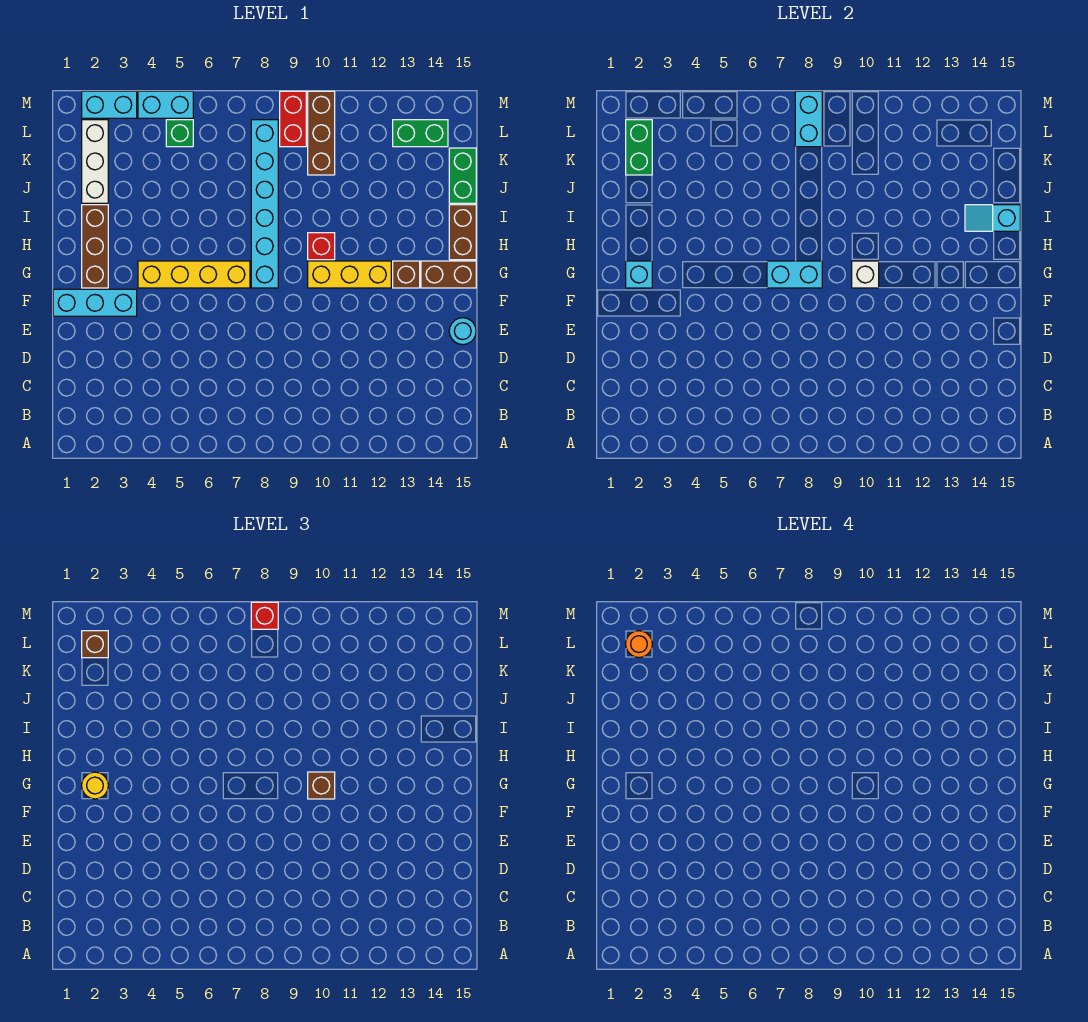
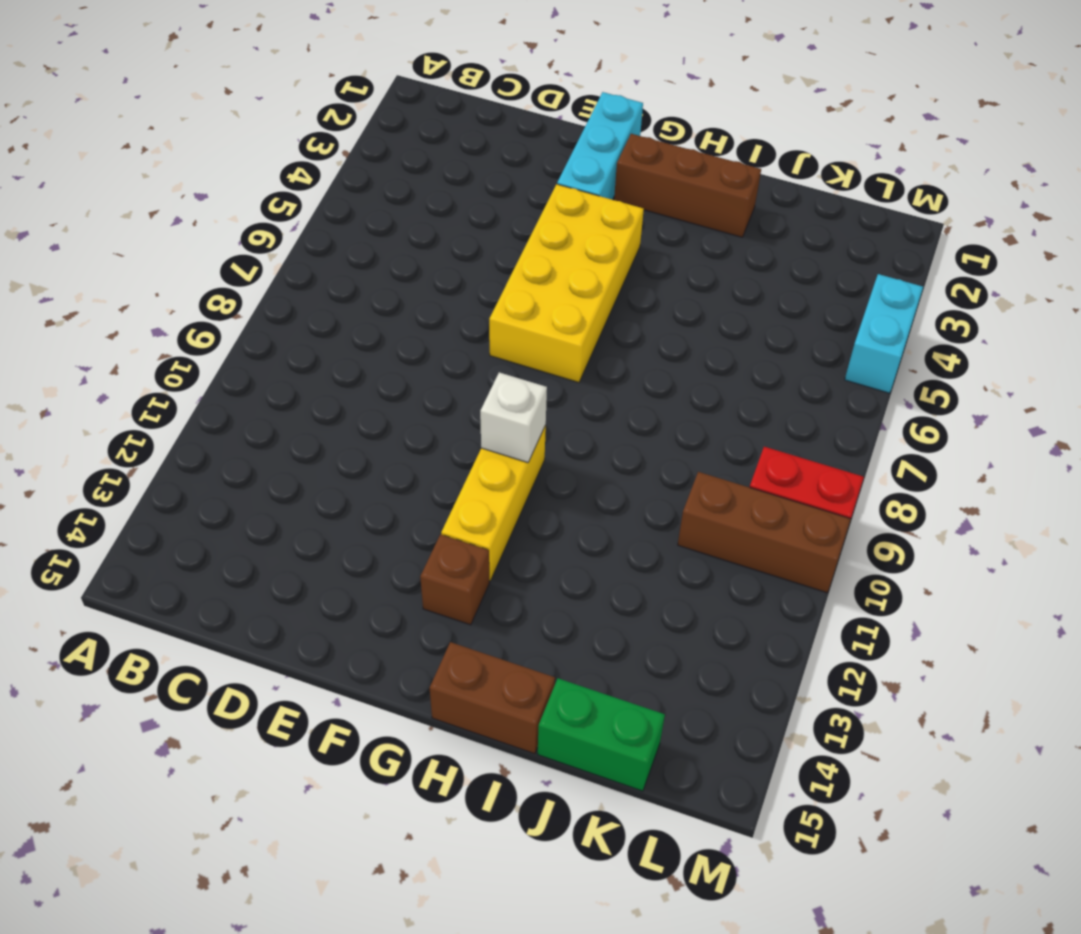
yellow 2x4 brick [489,184,644,382] -> yellow 1x4 brick [138,261,250,288]
none -> cyan 1x1 round brick [449,318,476,345]
none -> cyan 1x6 brick [251,120,278,288]
none -> brown 1x2 brick [421,261,476,288]

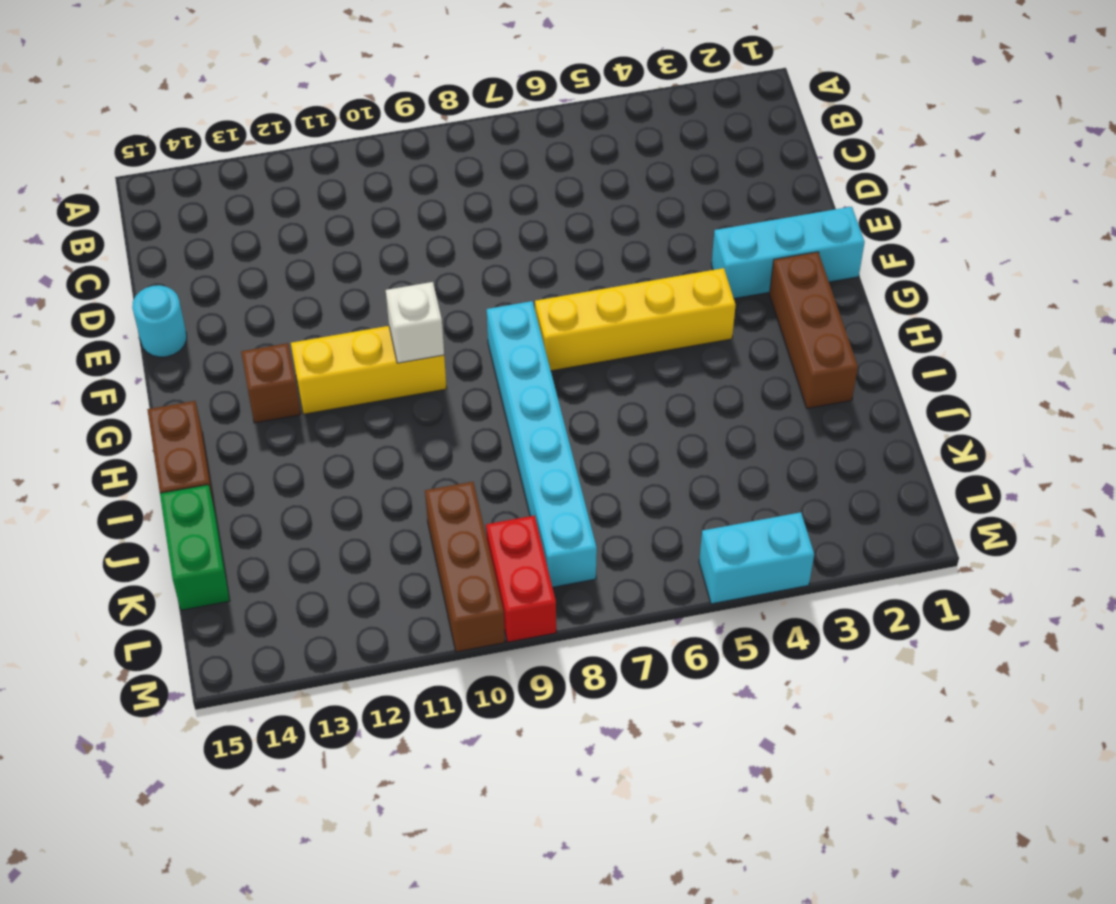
none -> brown 1x2 brick [421,261,476,288]
none -> red 1x1 brick [308,233,335,260]
none -> white 1x3 brick [82,120,108,203]

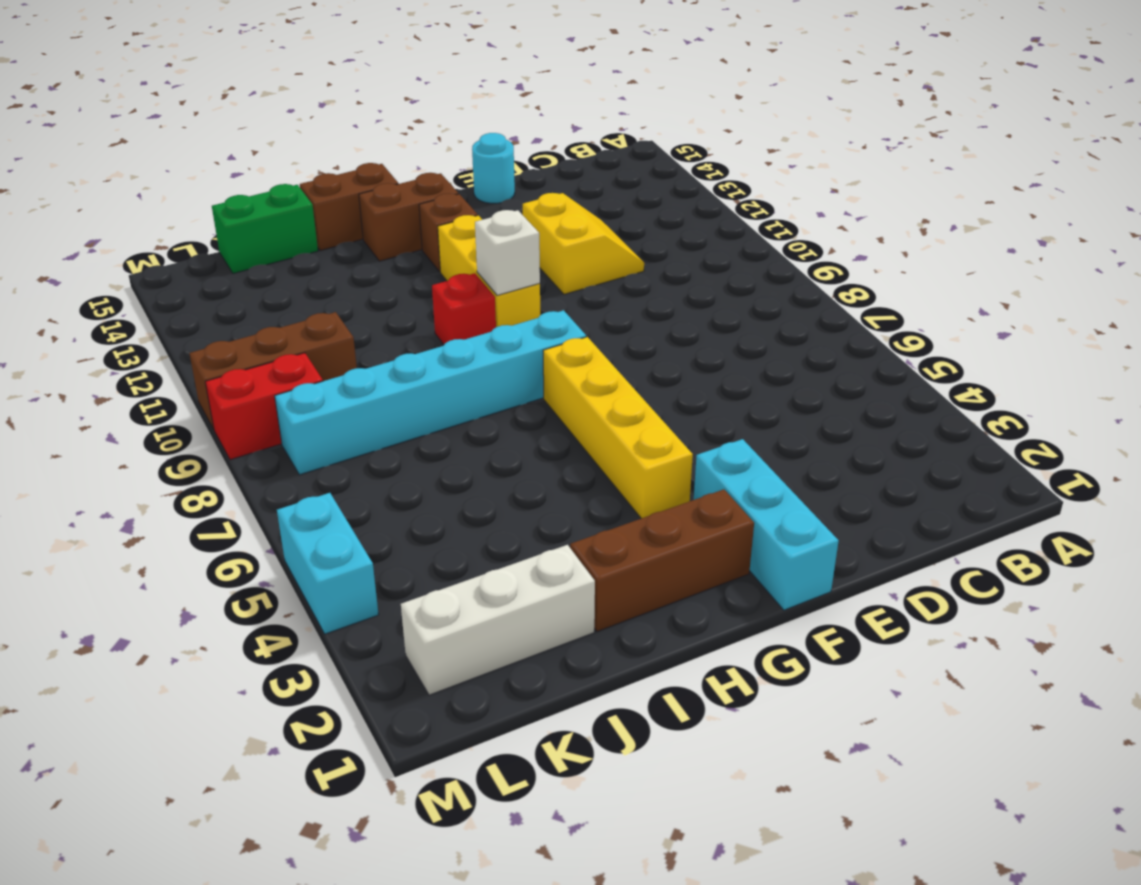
yellow 2x2 slope [523,193,644,294] -> none
brown 1x2 brick [359,173,458,261] -> brown 1x2 brick turned to [421,261,476,288]
none -> green 1x1 brick [166,120,193,147]
none -> green 1x2 brick [393,120,448,147]
none -> cyan 1x2 brick [82,91,137,118]

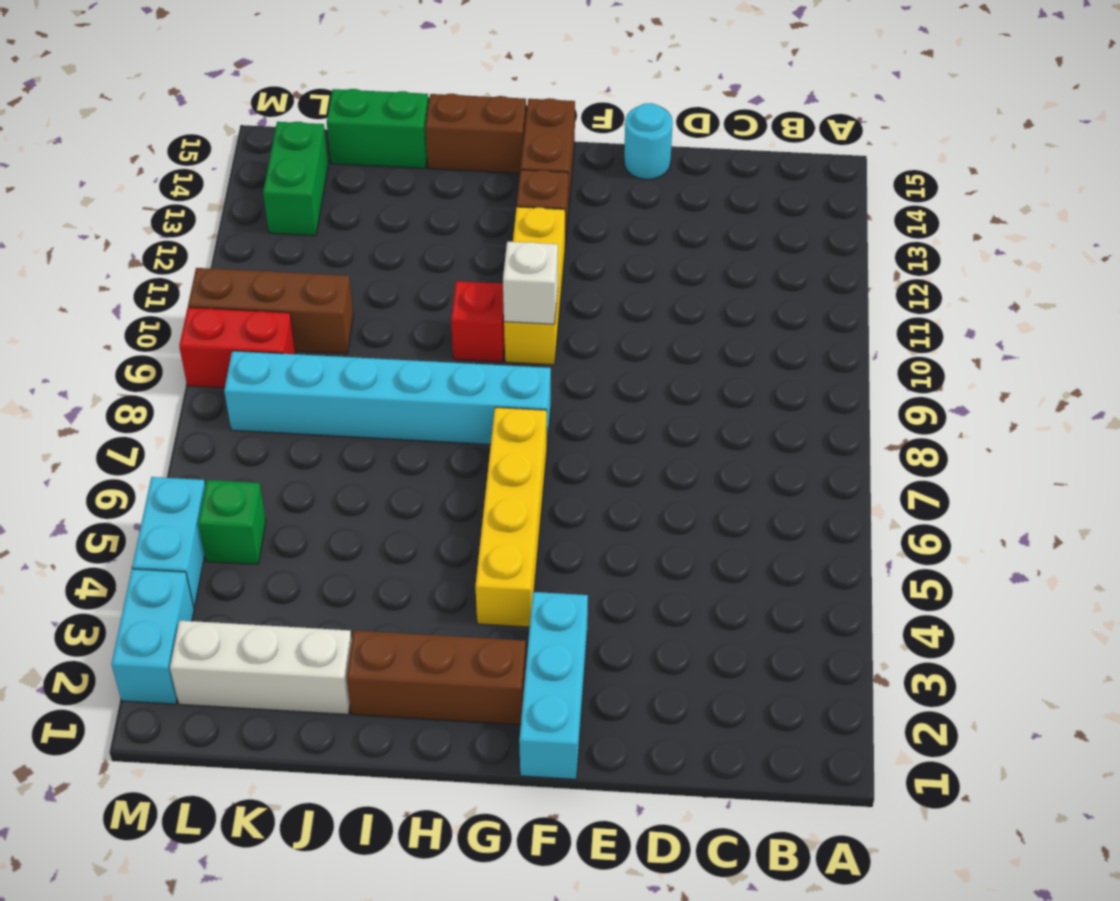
none -> cyan 1x1 brick [626,261,652,288]
none -> cyan 1x2 brick [767,261,822,288]
none -> cyan 1x2 slope [965,205,1020,231]

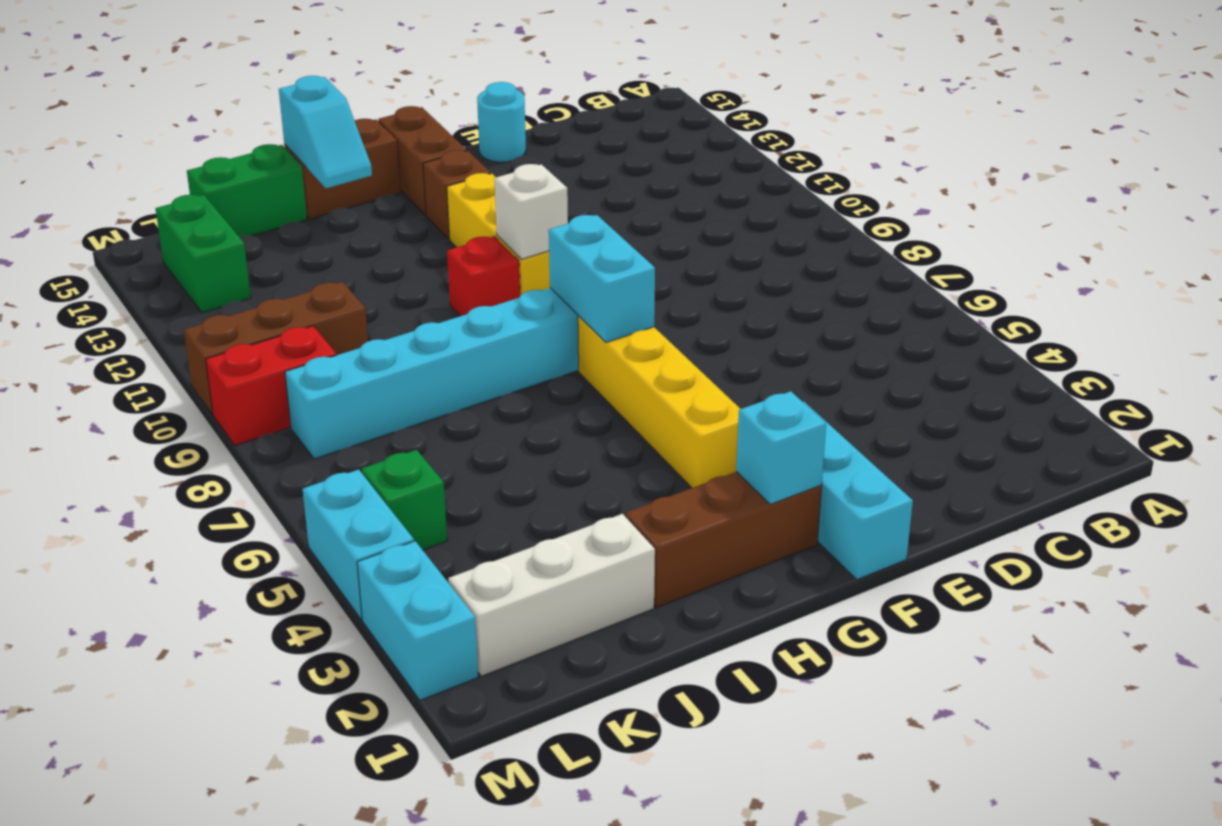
none -> green 1x2 brick [626,120,652,175]
none -> cyan 1x2 brick [795,91,822,147]
none -> yellow 1x1 round brick [82,772,108,799]

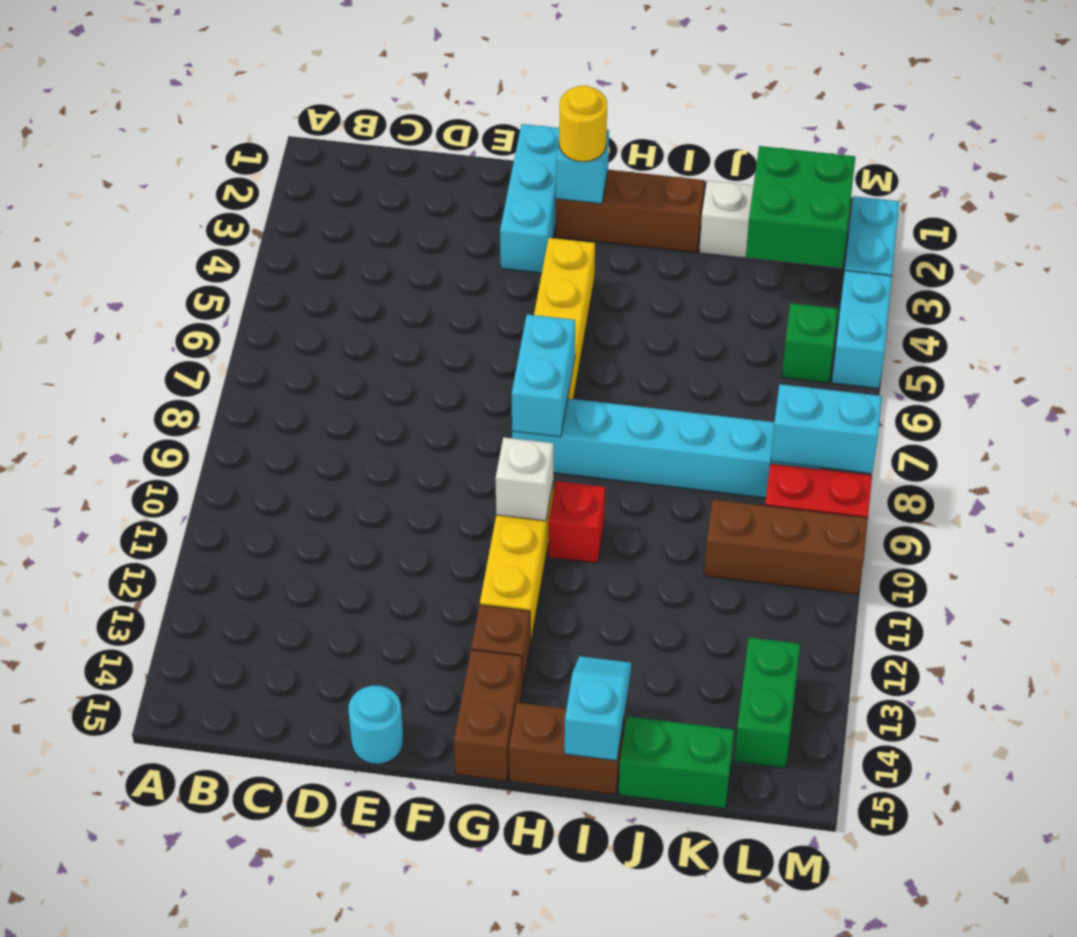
green 2x2 brick [746,146,855,268] -> green 1x2 brick [626,120,652,175]
none -> brown 1x1 brick [308,772,335,799]
none -> brown 1x1 brick [82,631,108,658]
none -> red 1x1 brick [251,602,278,629]

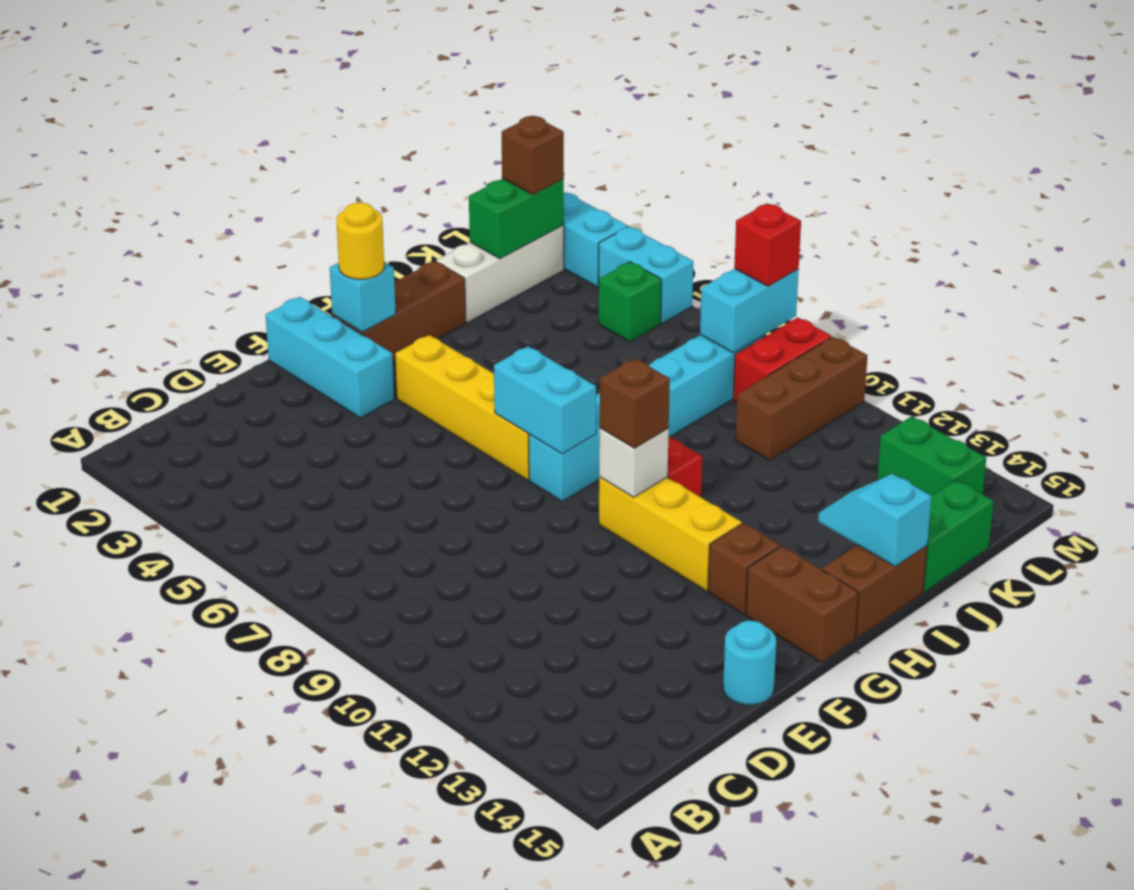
none -> orange 1x1 round brick [626,631,652,658]

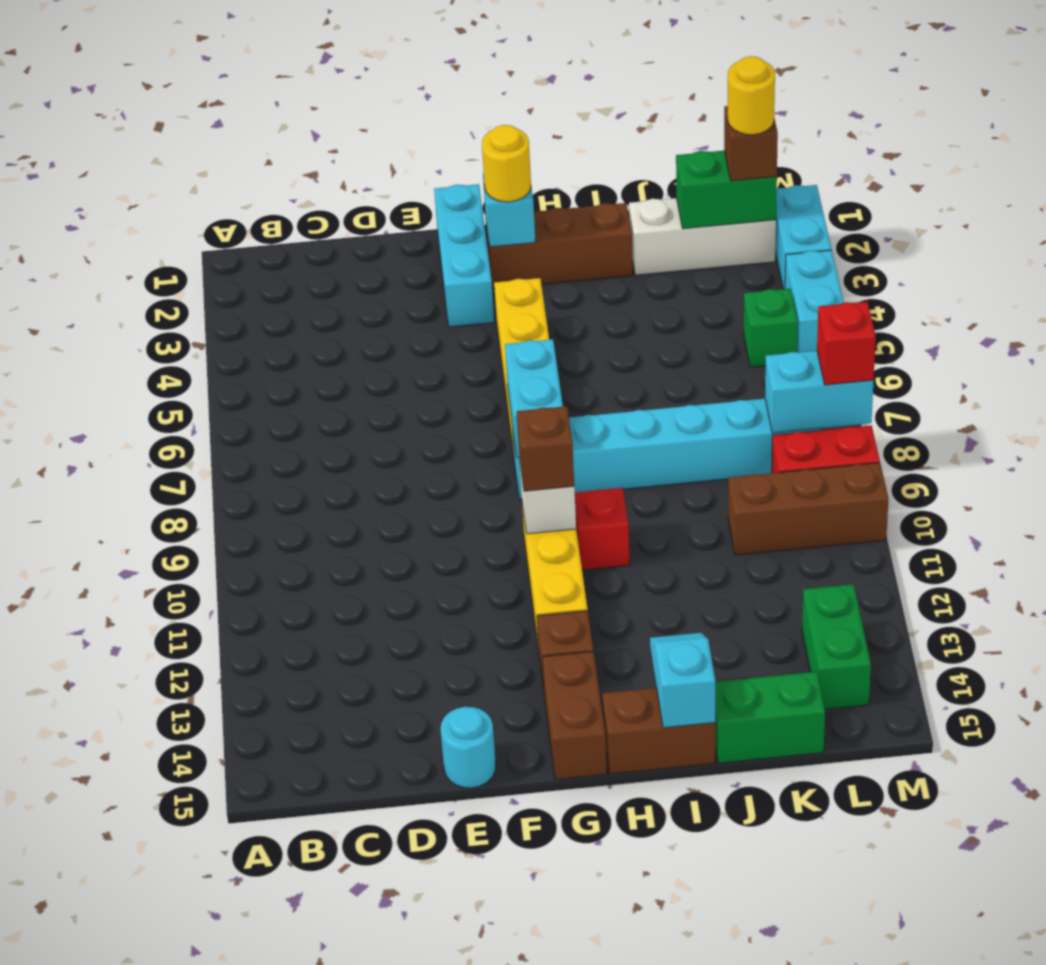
yellow 1x1 round brick [728,56,775,135] -> orange 1x1 round brick [626,631,652,658]

